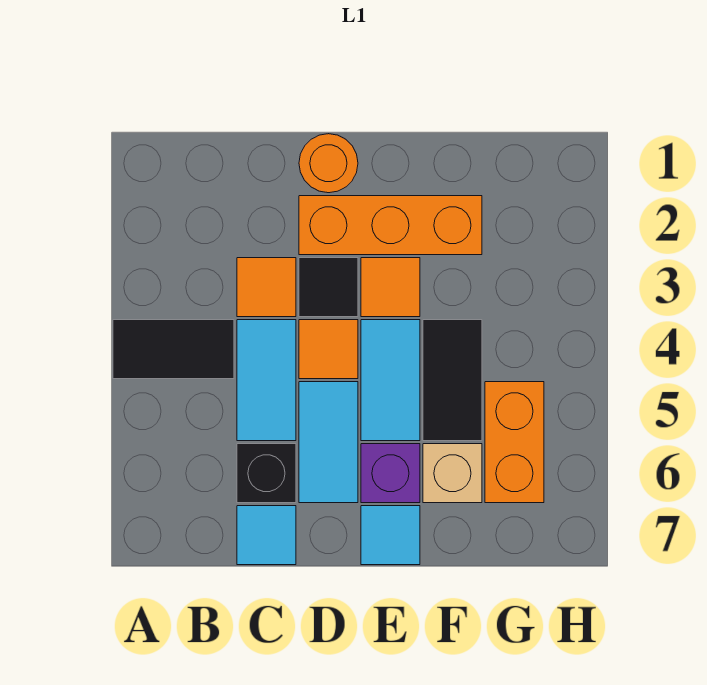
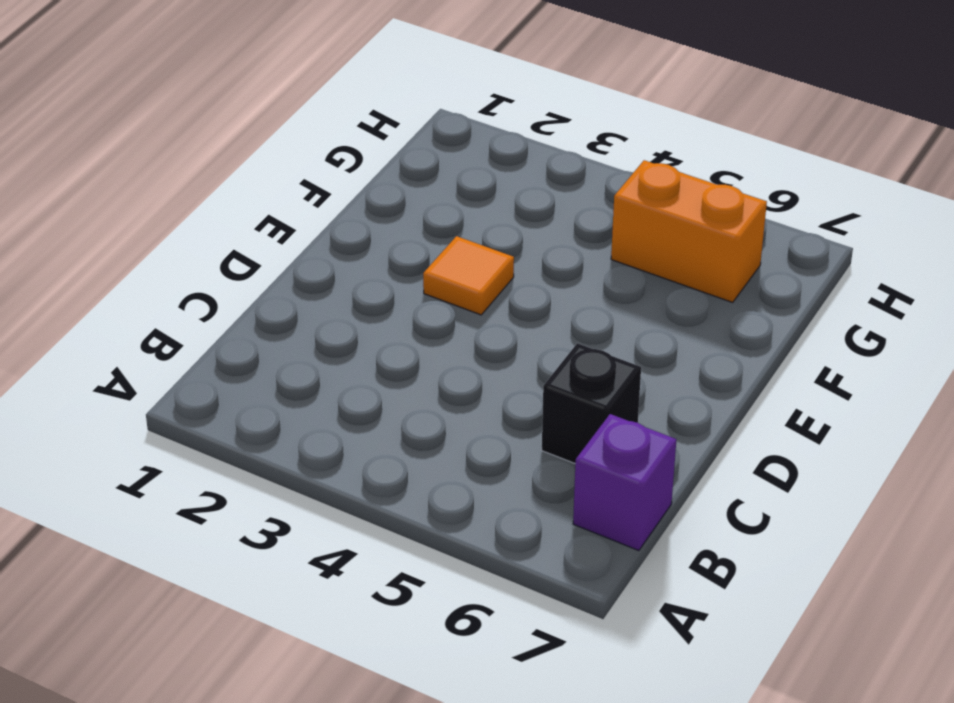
purple 1x1 brick [573,414,676,551] -> purple 1x1 brick moved to [361,444,420,503]
none -> black 1x2 tile [113,320,234,379]
none -> orange 1x1 tile [237,258,296,317]
none -> cyan 1x2 tile [237,320,296,441]

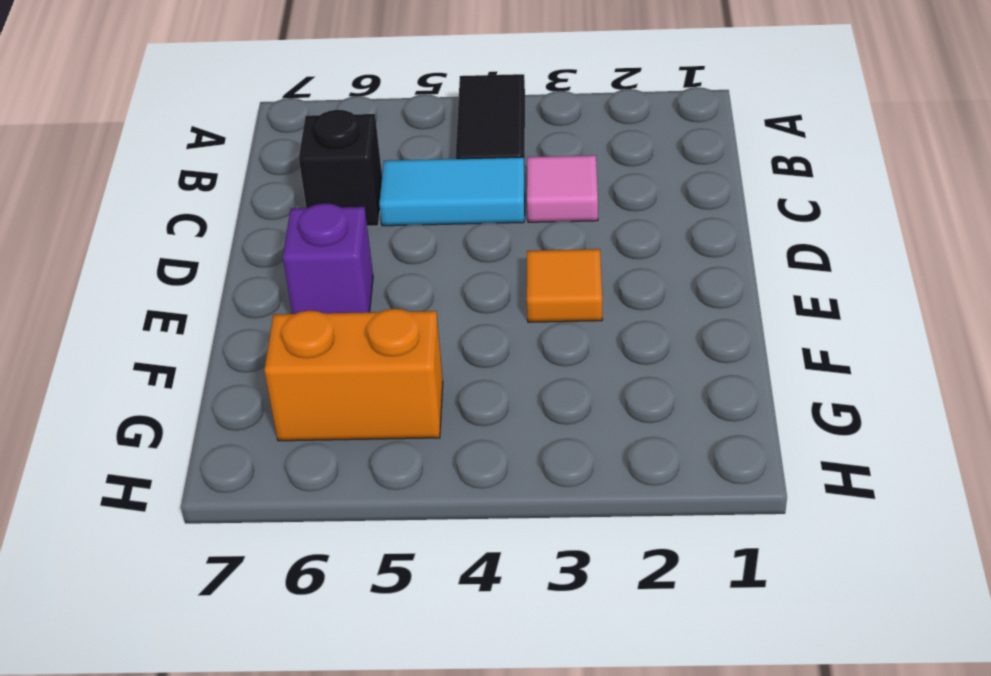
pink 1x1 tile [527,155,598,222] -> orange 1x1 tile [237,258,296,317]
none -> cyan 1x1 tile [237,506,296,565]
none -> orange 1x1 round brick [299,134,358,193]
none -> orange 1x3 brick [299,196,482,255]

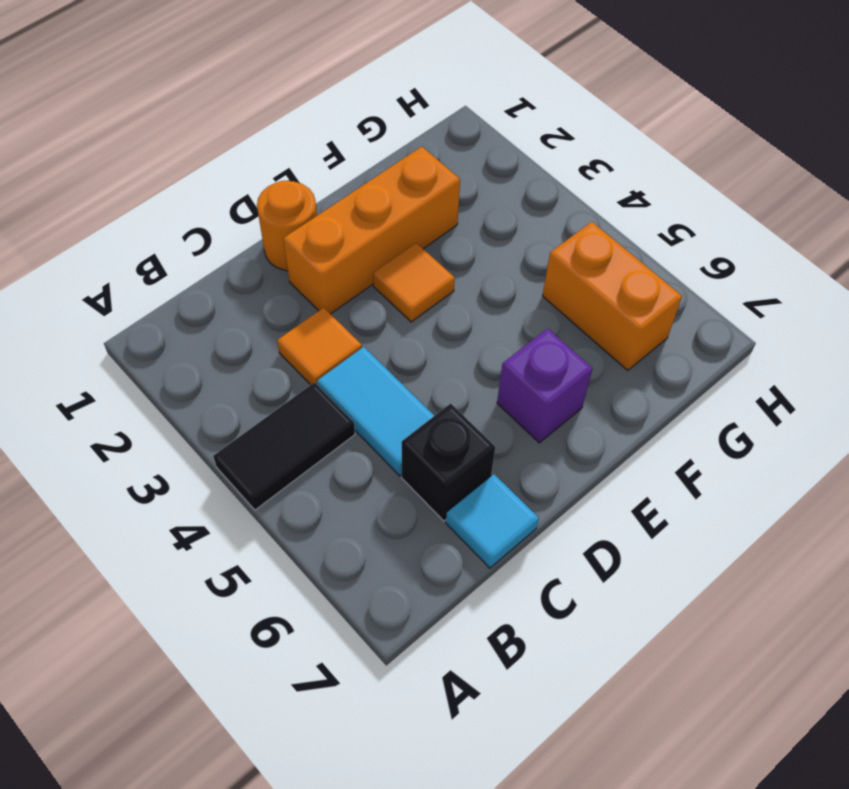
none -> black 1x1 tile [299,258,358,317]
none -> orange 1x1 tile [299,320,358,379]
none -> cyan 1x2 tile [299,382,358,503]

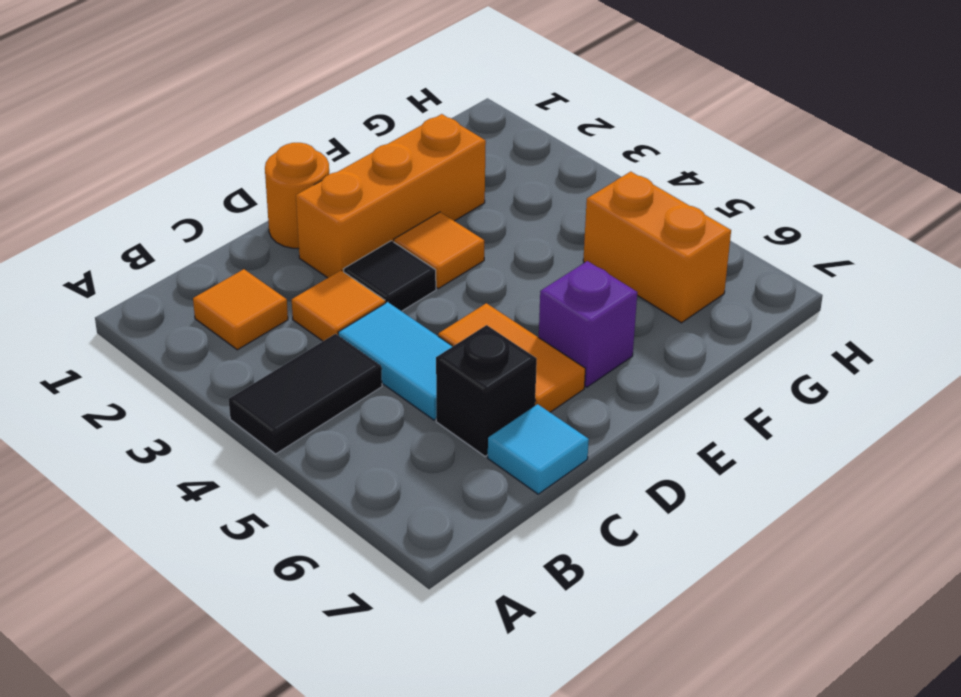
orange 1x1 tile [193,269,288,350] -> orange 1x1 tile moved to [299,320,358,379]
orange 1x2 tile [438,303,585,412] -> cyan 1x2 tile [299,382,358,503]
none -> cyan 1x2 tile [361,320,420,441]
none -> cyan 1x1 tile [361,506,420,565]
none -> black 1x2 tile [423,320,482,441]

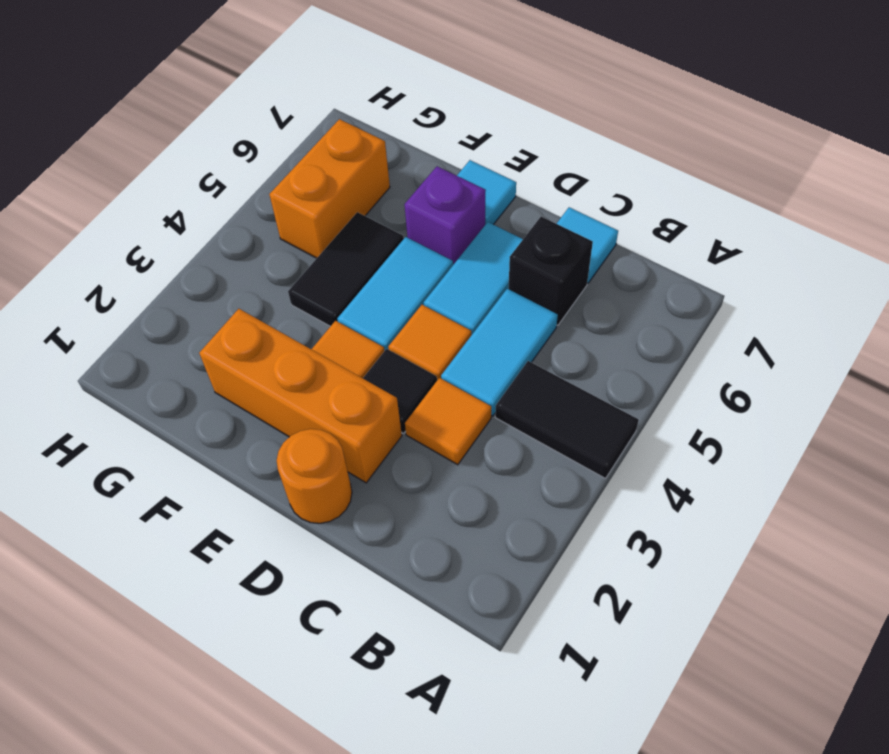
none -> tan 1x1 brick [423,444,482,503]

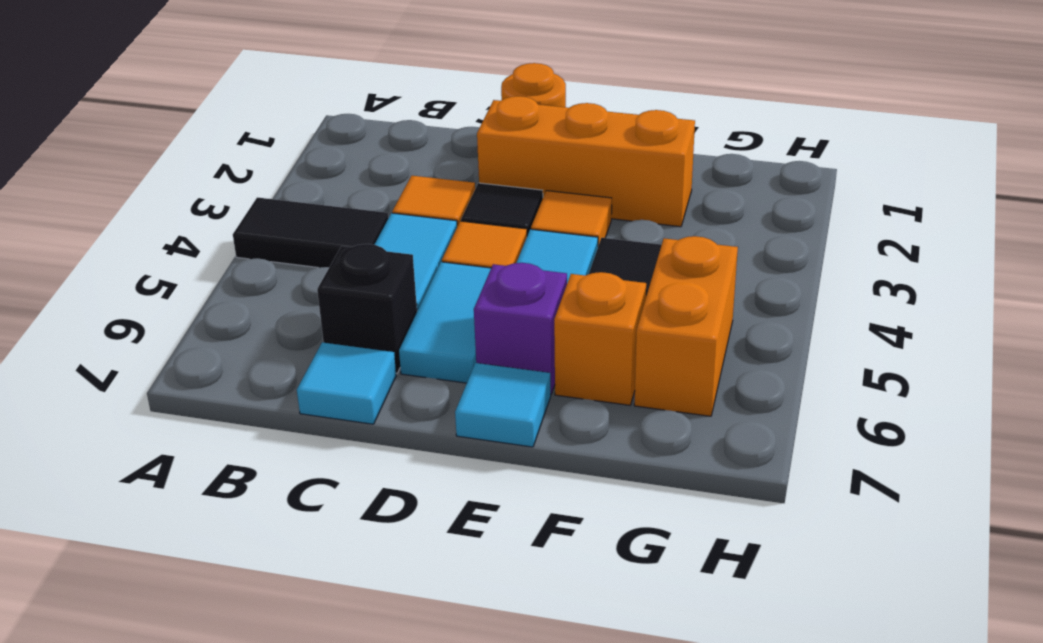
orange 1x1 brick [554,272,646,405] -> tan 1x1 brick [423,444,482,503]

